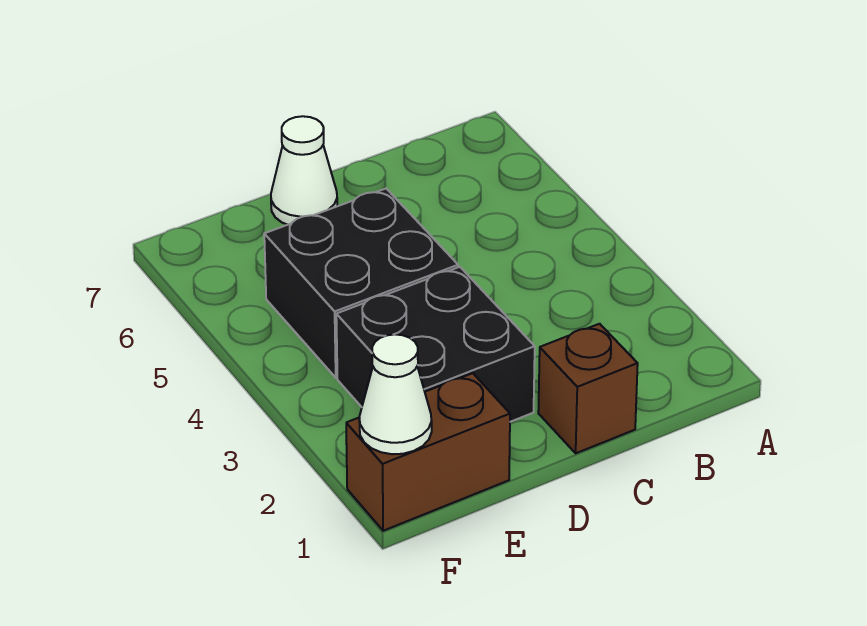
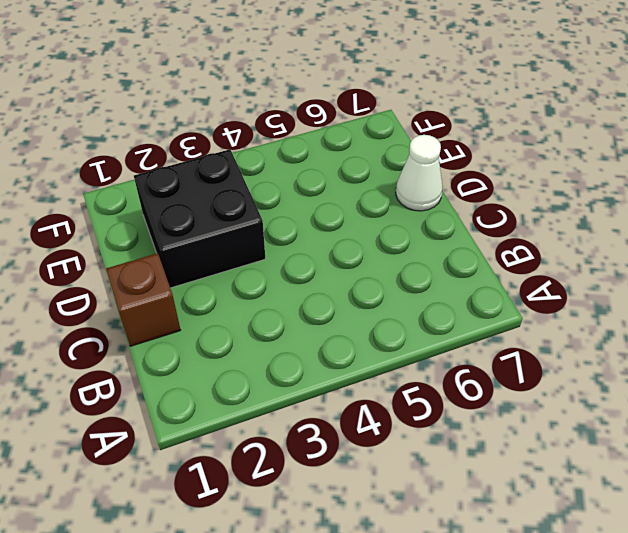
none -> black 2x2 brick [264,189,458,378]
none -> brown 1x2 brick [346,373,510,531]

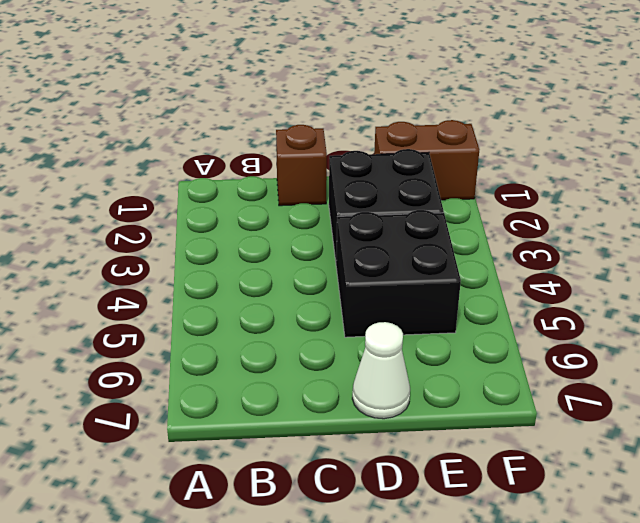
none -> white 1x1 cone [359,334,432,454]

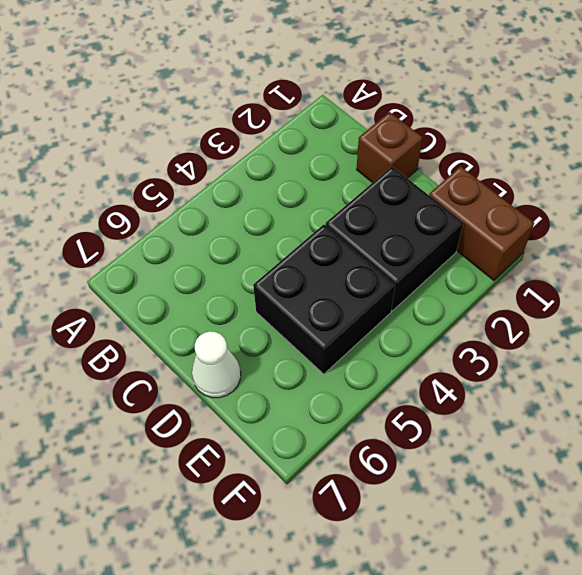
none -> white 1x1 cone [359,334,432,454]

